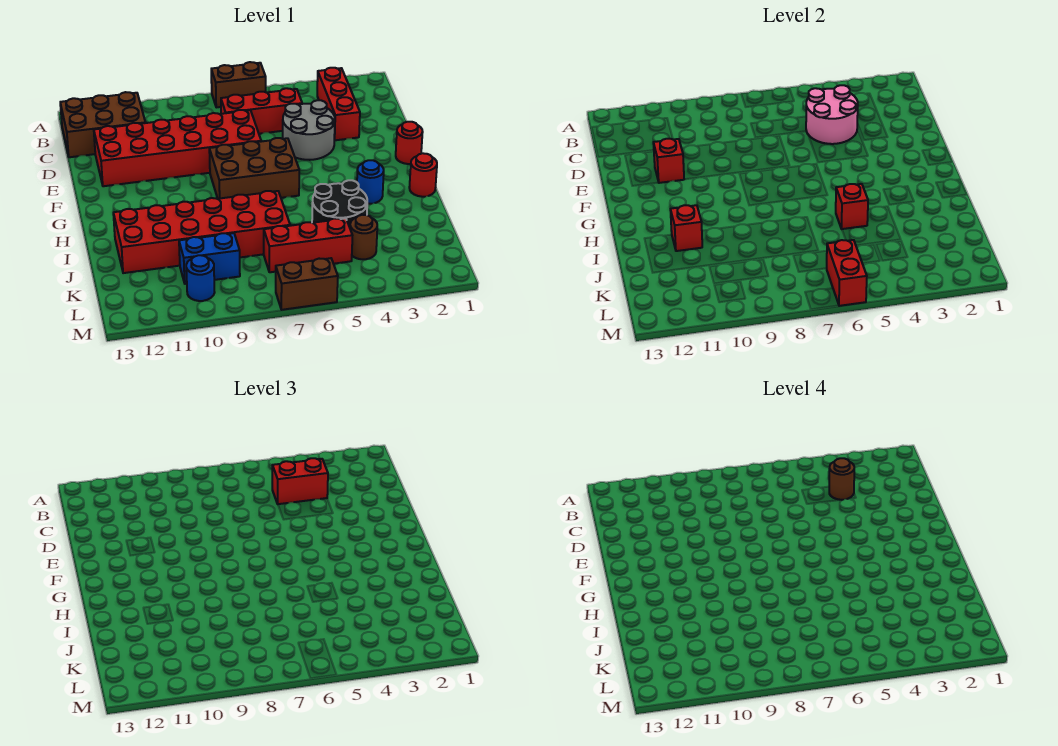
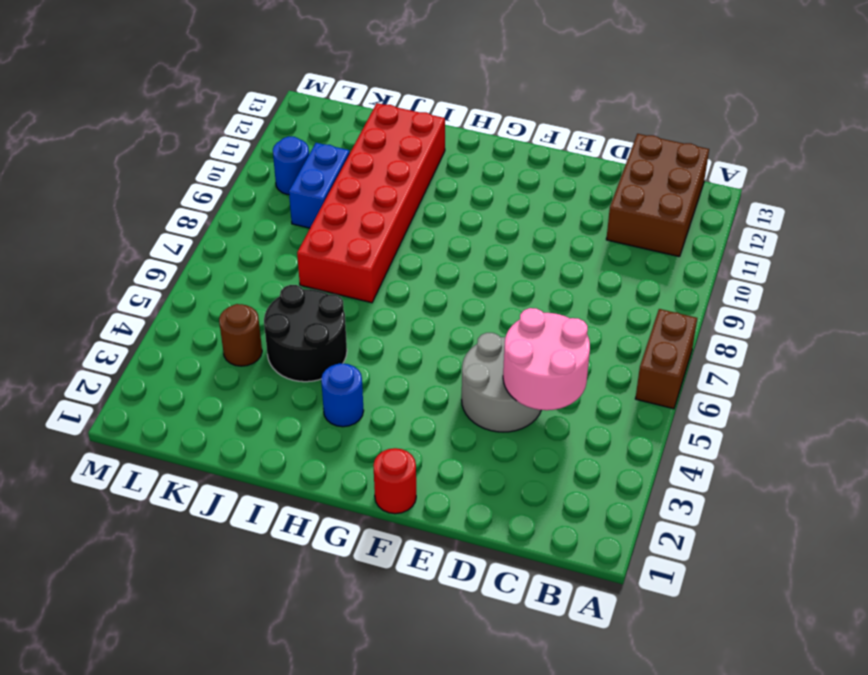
none -> red 1x3 brick [317,68,360,140]
none -> red 1x3 brick [221,88,302,134]
none -> red 2x6 brick [94,110,261,186]

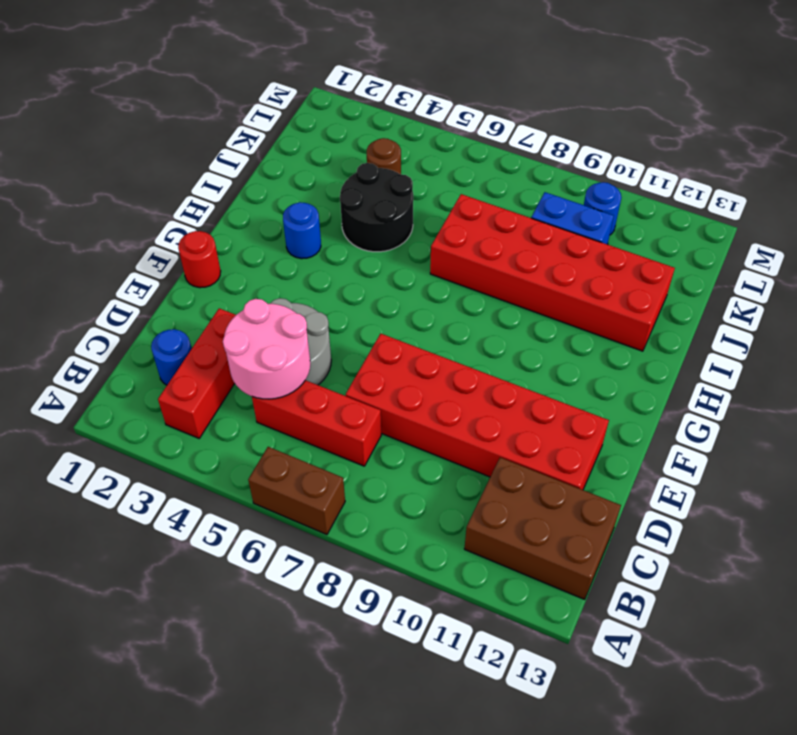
blue 1x1 round brick [151,329,192,385] -> none
none -> brown 2x3 brick [209,138,299,199]
none -> red 1x1 round brick [409,153,437,197]
none -> red 1x3 brick [264,218,352,272]

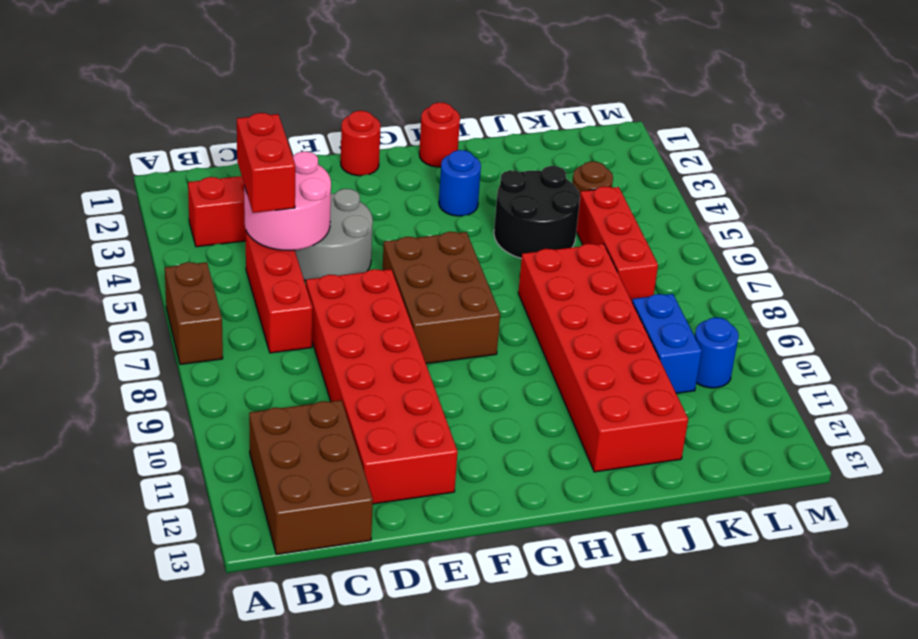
none -> brown 1x2 brick [276,258,338,310]
none -> red 1x1 brick [653,139,684,183]
none -> red 1x1 brick [836,184,868,229]

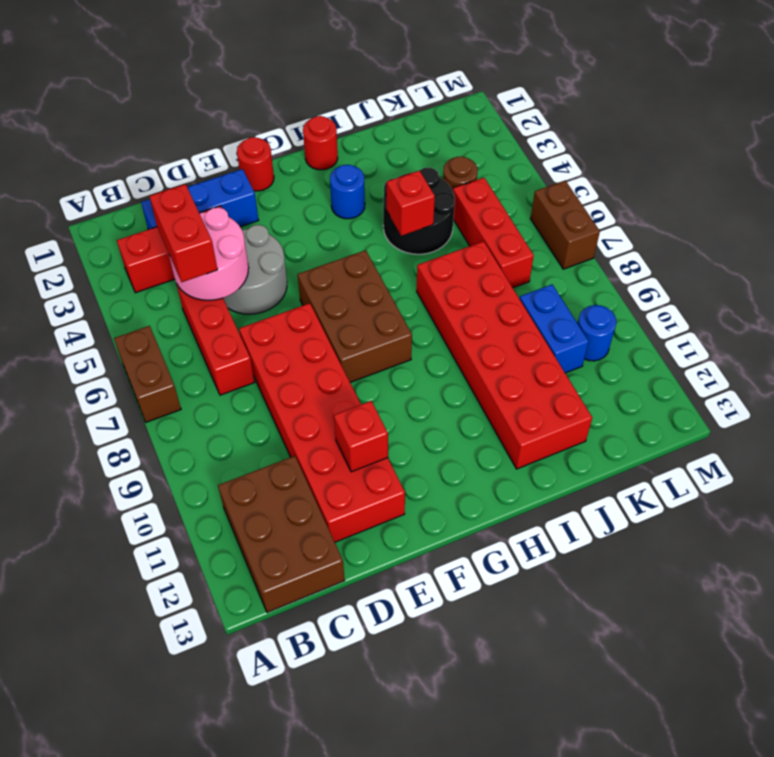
blue 1x3 brick [141,169,259,230] -> none
none -> red 1x1 brick [670,205,702,251]
none -> red 1x2 brick [827,240,867,306]
none -> brown 1x1 round brick [829,458,854,500]

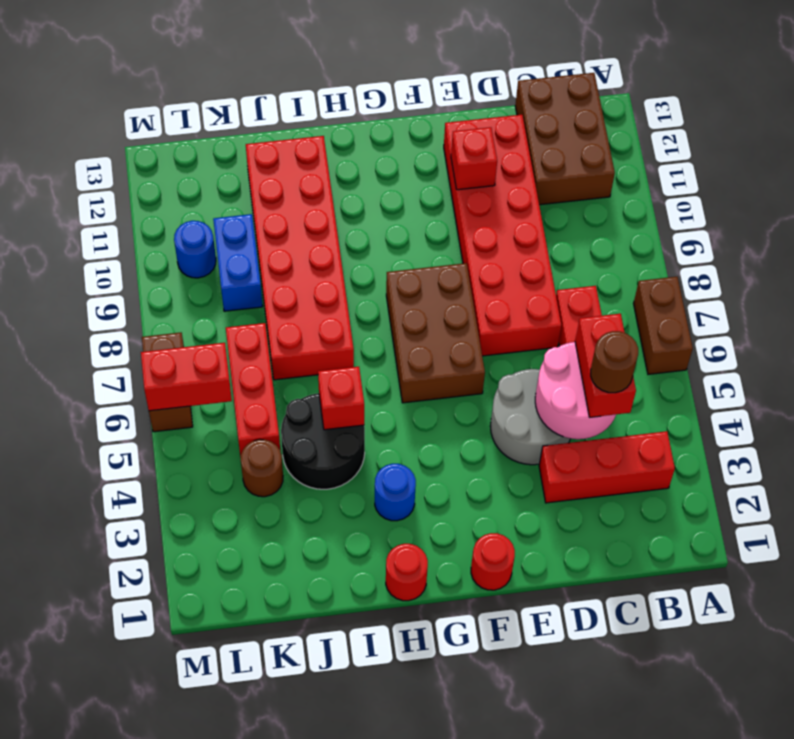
none -> red 1x1 brick [670,205,702,251]

